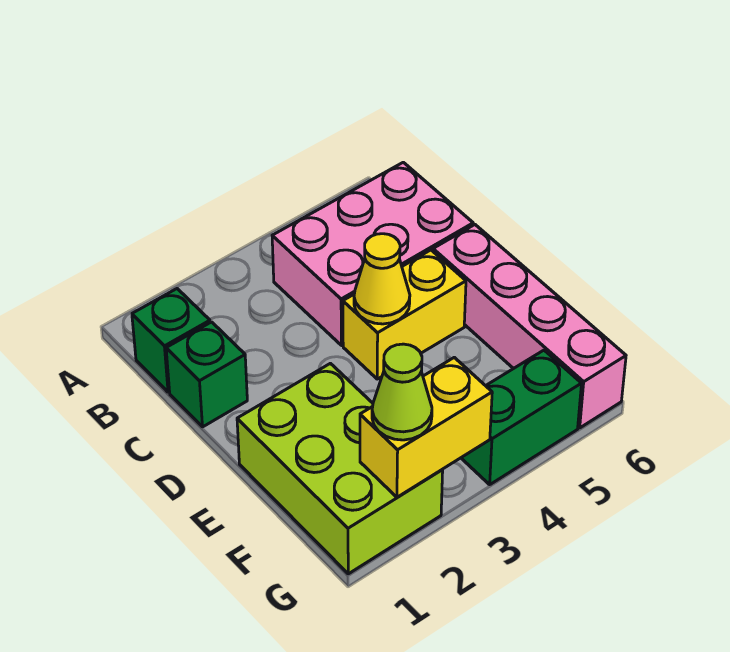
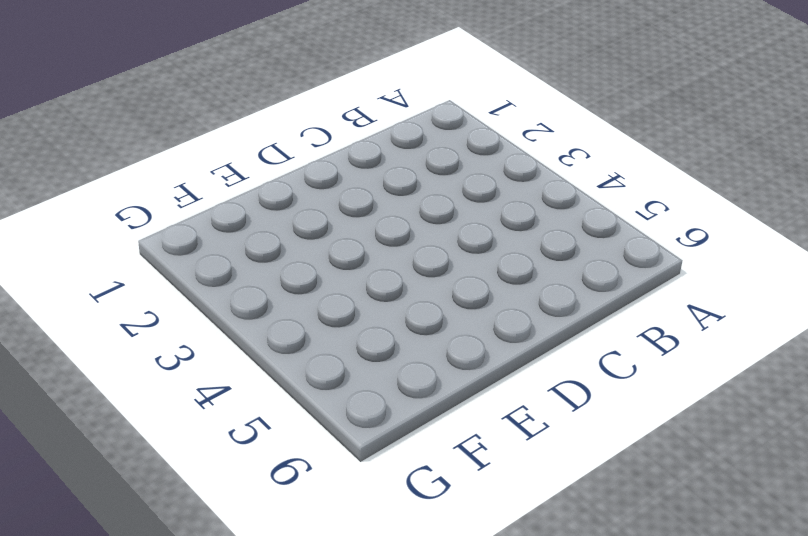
none -> green 1x1 brick [132,289,210,392]
none -> pink 2x3 brick [272,162,473,345]

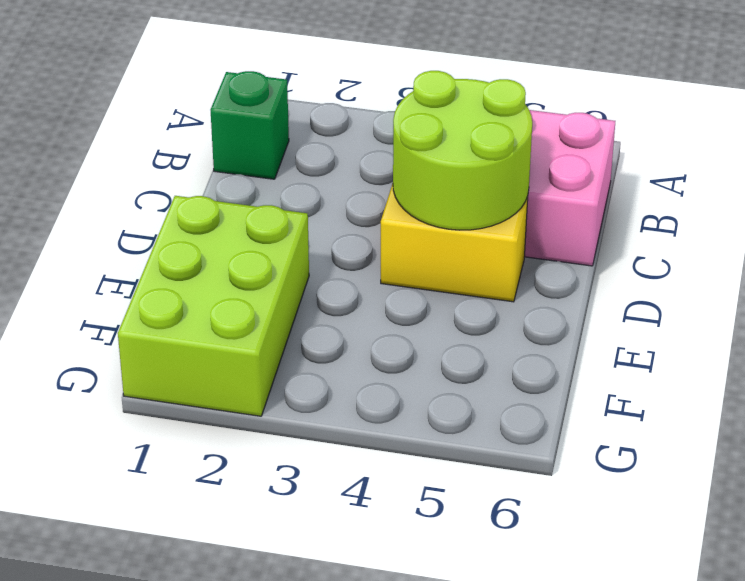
lime 2x2 round brick [393,71,532,230] -> yellow 1x1 cone [354,234,410,324]
none -> green 1x1 brick [166,322,247,427]
none -> pink 1x4 brick [433,225,626,428]

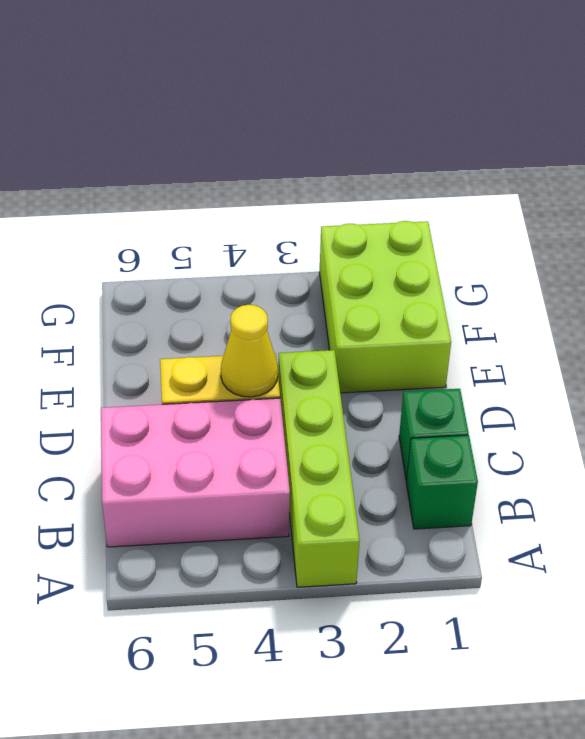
lime 1x4 brick [278,350,360,587] -> none
none -> pink 1x4 brick [433,225,626,428]
none -> green 1x2 brick [461,350,581,485]

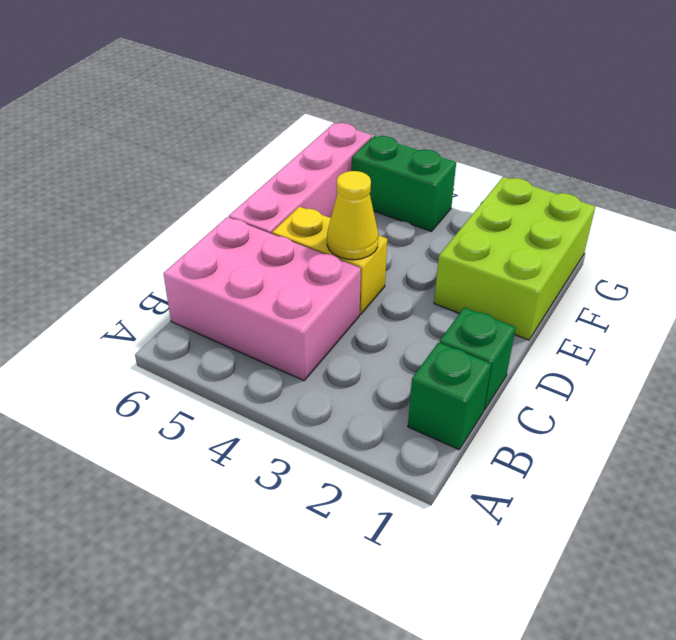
none -> yellow 1x2 brick [360,357,492,497]
none -> lime 1x1 cone [372,344,432,440]

